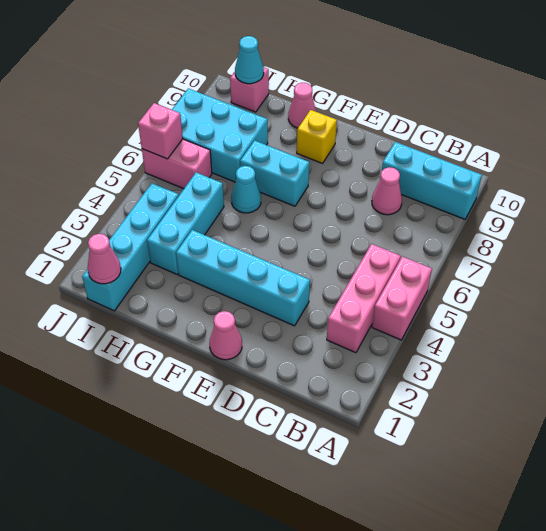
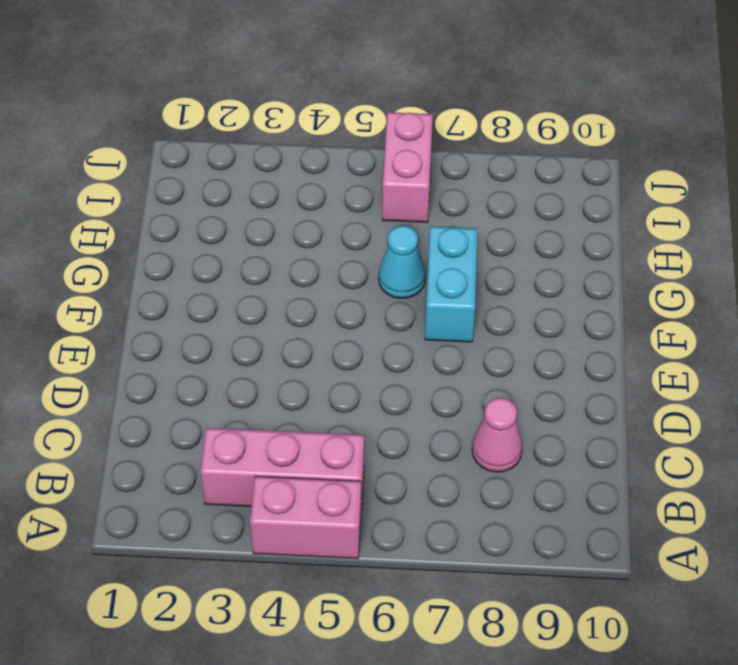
none -> cyan 1x3 brick [382,142,482,219]
none -> cyan 1x4 brick [176,230,310,326]
none -> pink 1x1 cone [209,311,242,360]

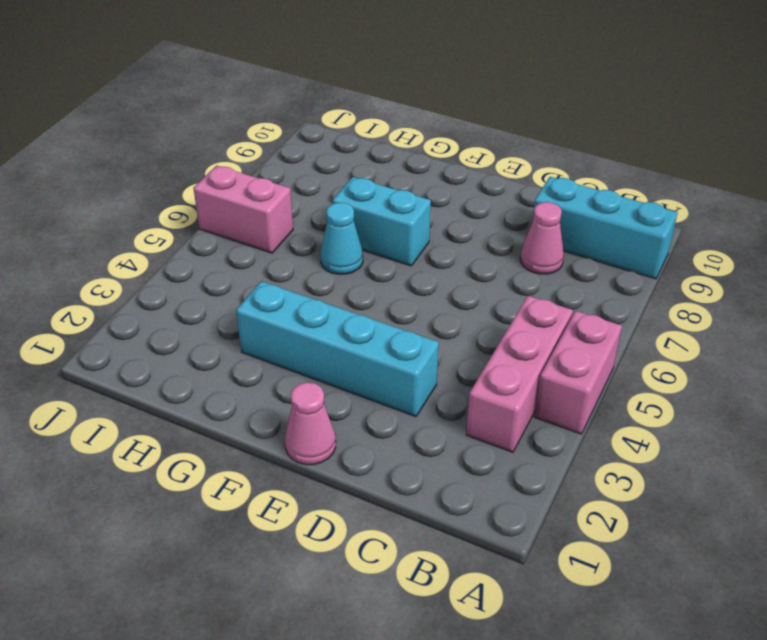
none -> yellow 1x1 brick [297,110,337,163]
none -> pink 1x1 cone [288,83,316,128]
none -> cyan 1x3 brick [147,172,224,274]

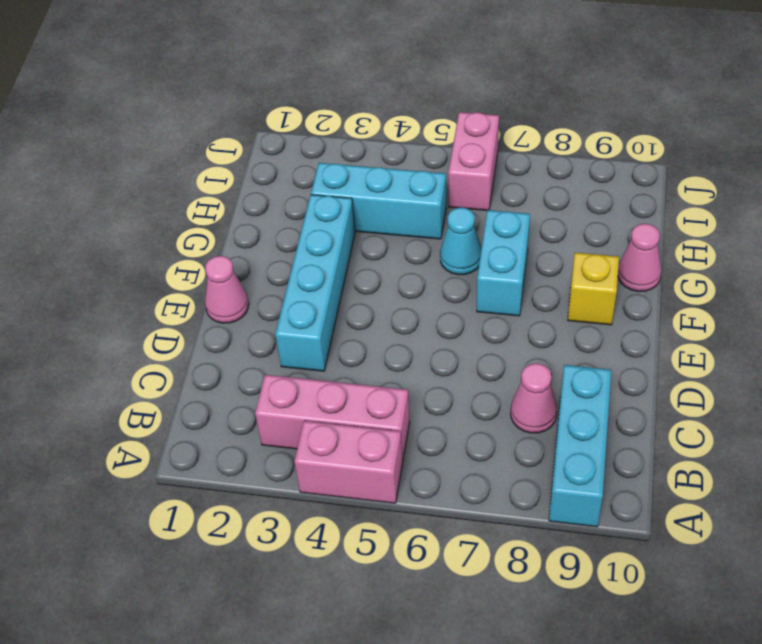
none -> cyan 2x3 brick [172,88,268,182]
none -> cyan 1x4 brick [82,183,179,311]
none -> pink 1x1 brick [230,68,269,112]

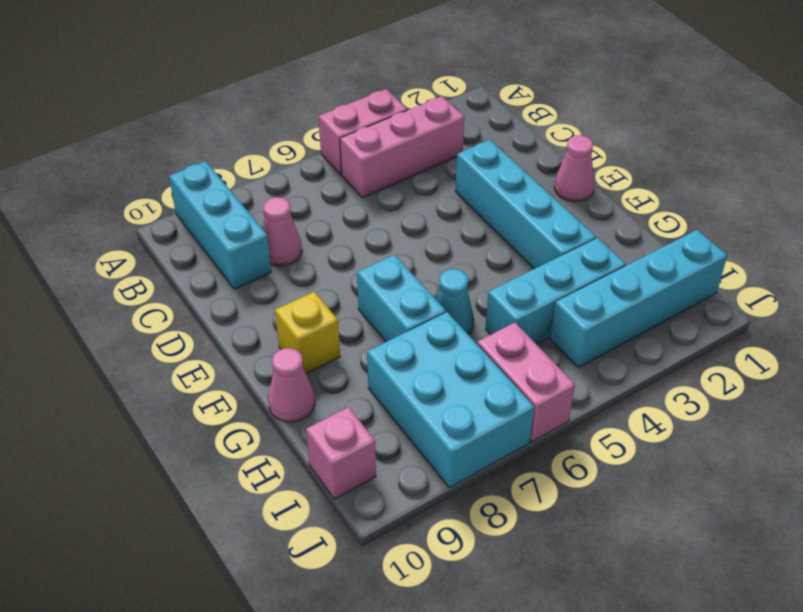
none -> pink 1x1 cone [87,234,121,284]
none -> cyan 1x1 cone [235,36,264,84]
none -> pink 1x1 brick [138,103,183,159]

